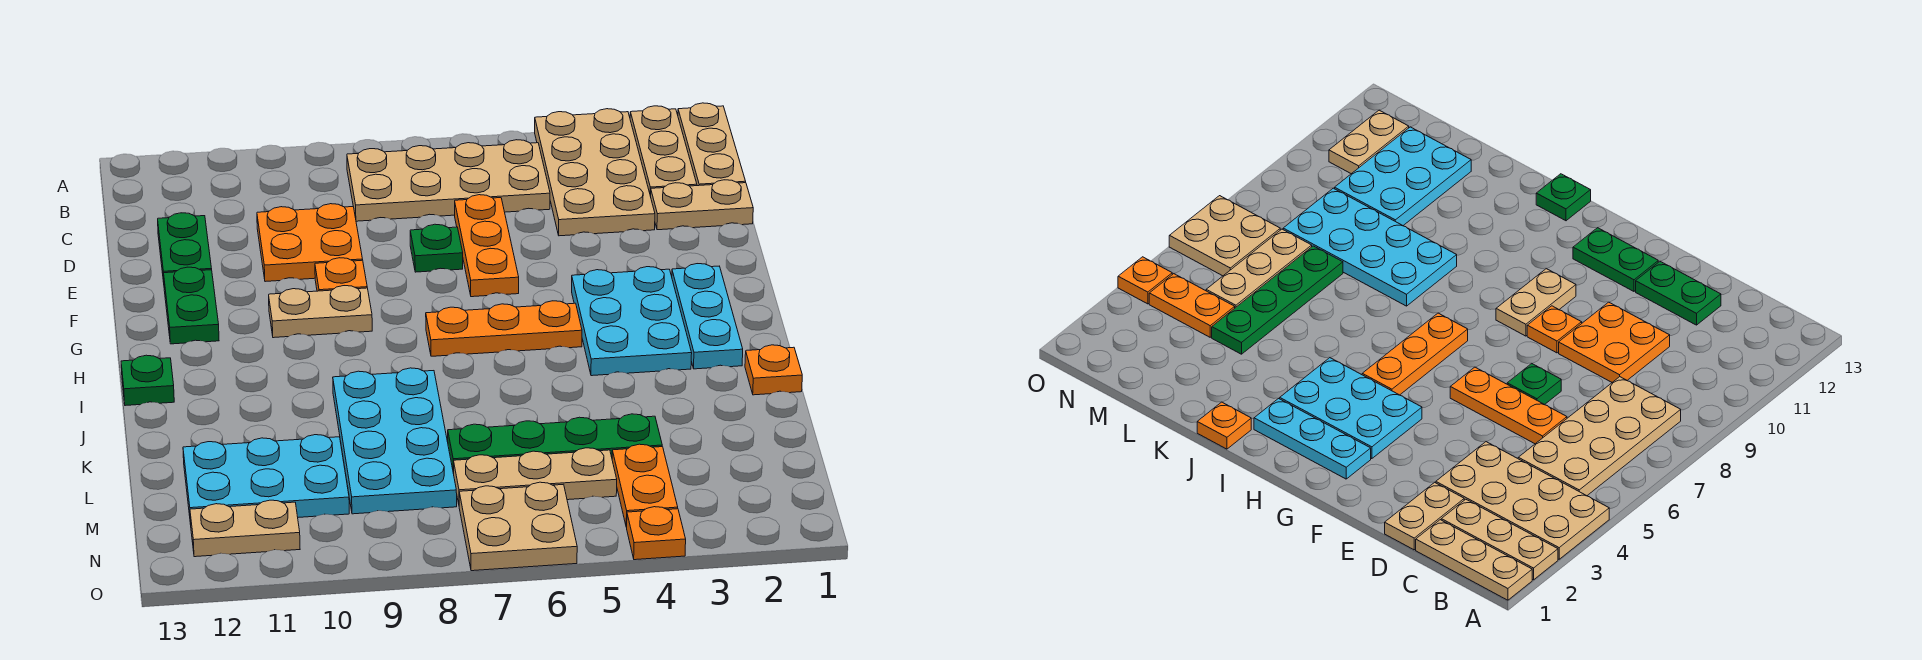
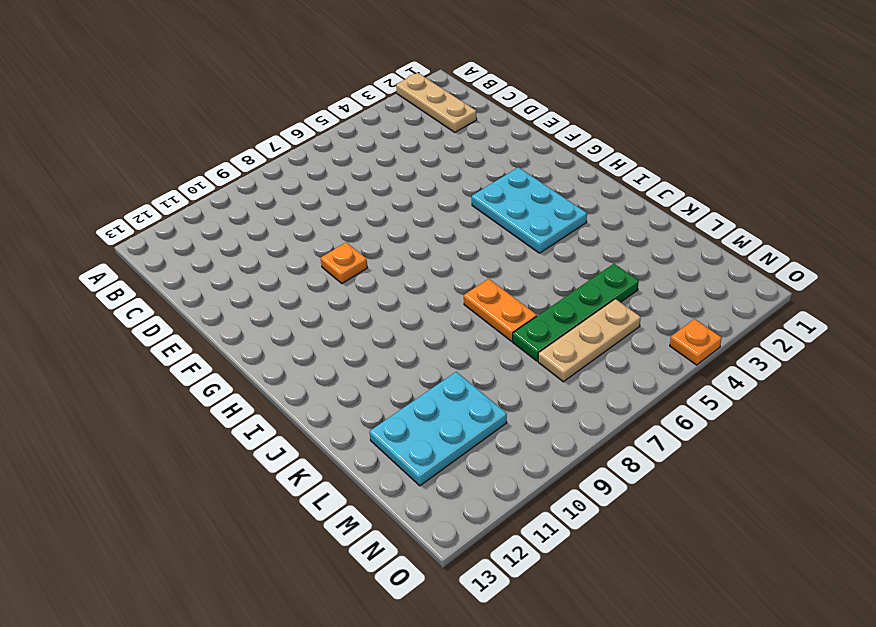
orange 1x2 plate [464,279,537,341] -> orange 1x2 plate moved to [612,444,678,527]
none -> tan 1x3 plate [678,103,746,186]
none -> tan 2x4 plate [535,109,655,236]
none -> tan 2x4 plate [347,140,550,221]

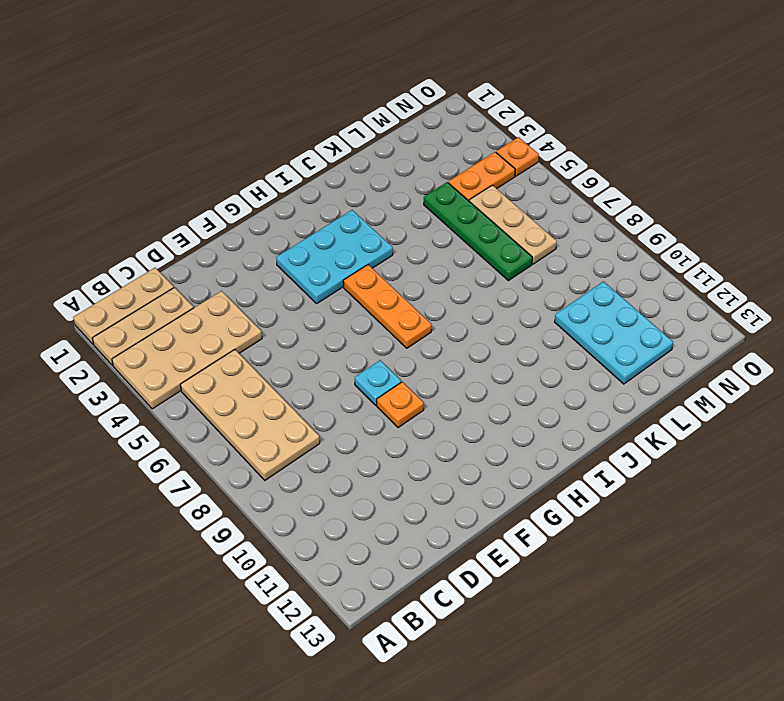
cyan 1x1 plate [355,360,401,405] -> none
none -> tan 1x2 plate [651,180,753,230]
none -> orange 1x3 plate [455,195,519,297]
none -> orange 2x2 plate [257,204,363,282]

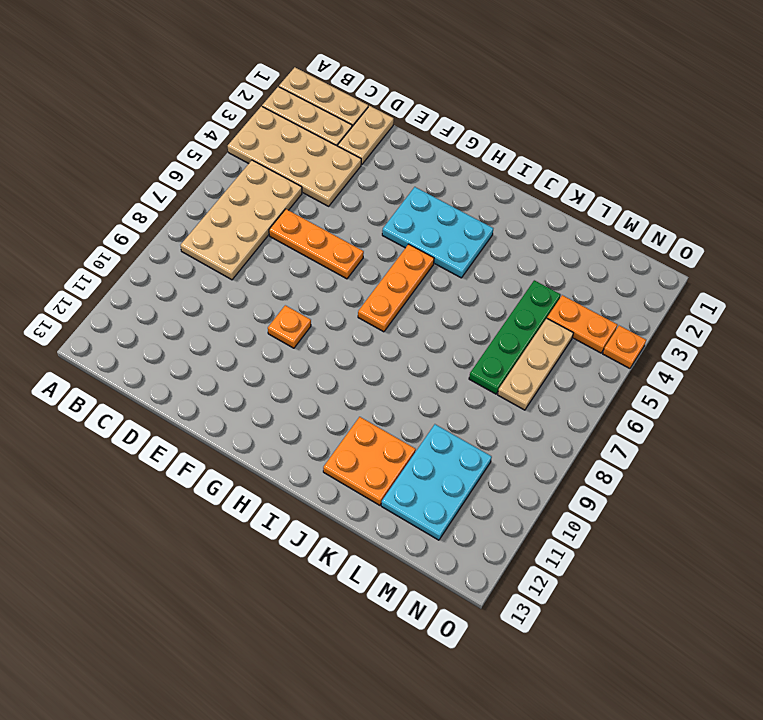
orange 2x2 plate [323,417,416,505] -> orange 2x2 plate moved to [257,204,363,282]
none -> green 1x2 plate [158,213,212,282]
none -> green 1x1 plate [410,224,463,272]
none -> green 1x2 plate [164,267,219,344]

